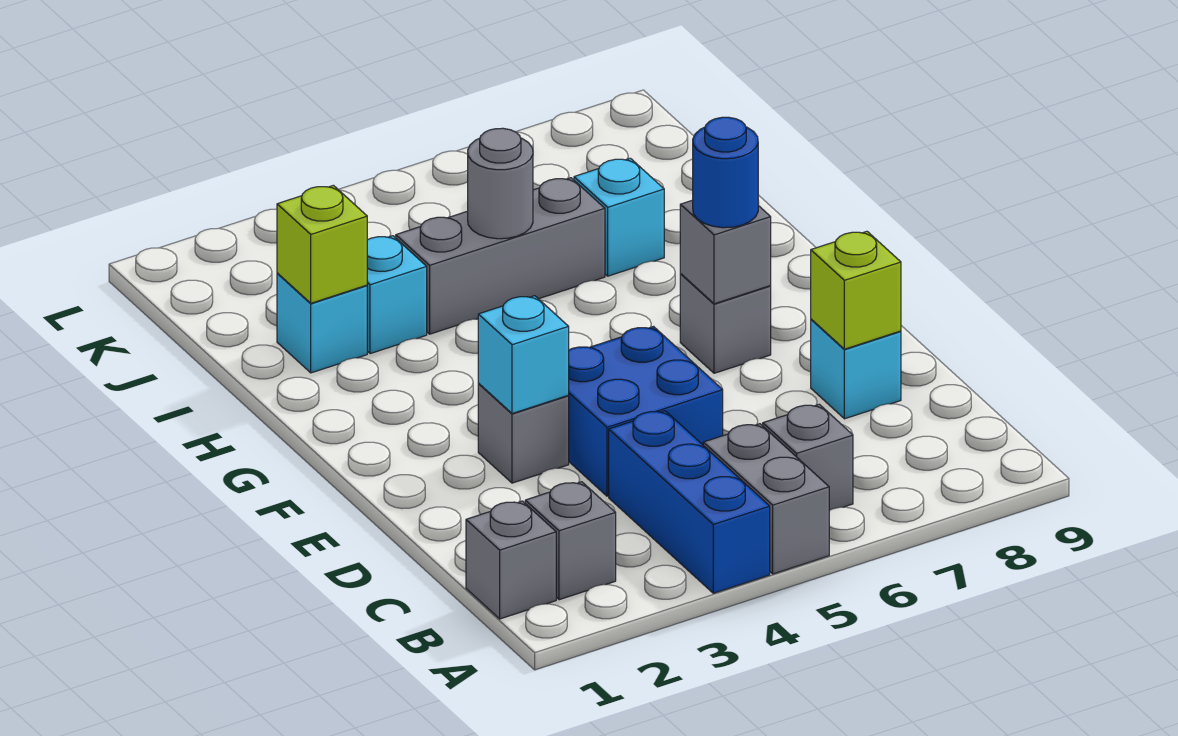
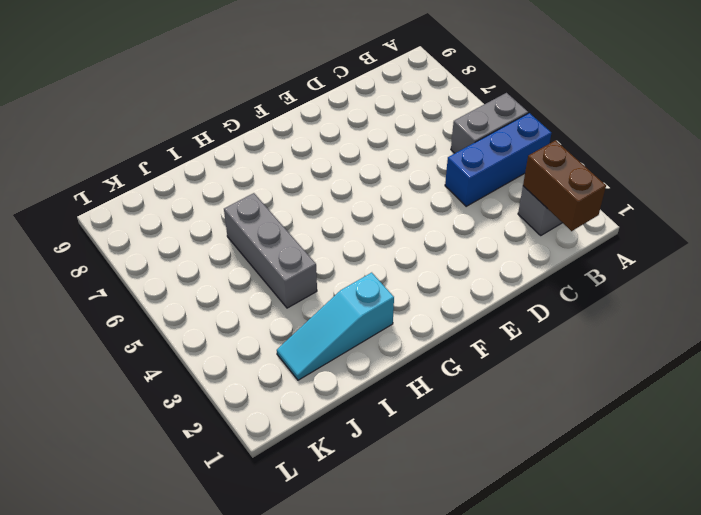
brown 1x2 brick [523,140,606,231] -> none
cyan 1x3 slope [277,273,394,380] -> cyan 1x1 brick [277,273,367,373]
none -> grey 1x1 brick [466,501,556,619]
none -> grey 1x1 brick [763,404,853,510]
none -> blue 2x2 brick [568,327,723,496]

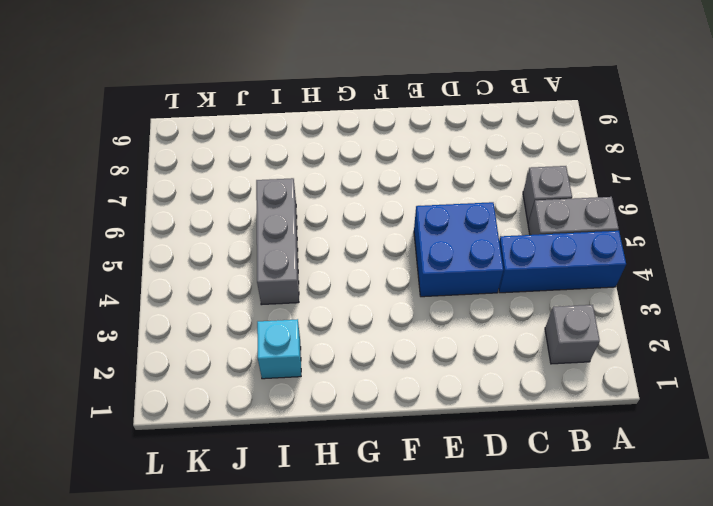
none -> grey 1x1 brick [466,501,556,619]
none -> cyan 1x1 brick [811,319,901,419]
none -> grey 1x1 brick [478,384,569,483]

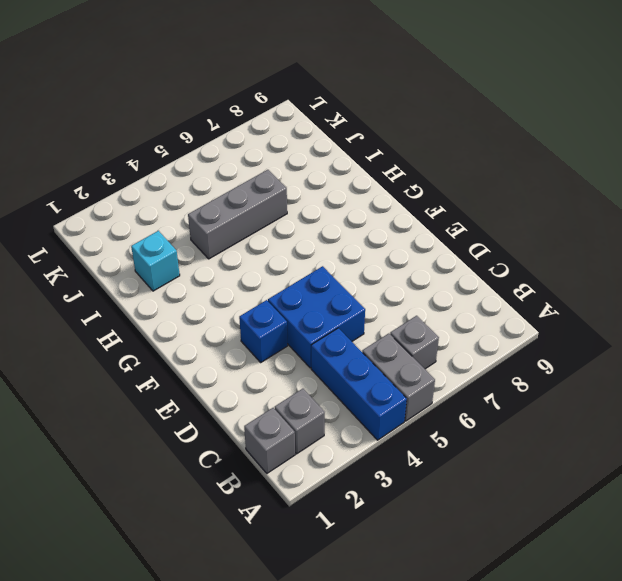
blue 1x1 brick [239,300,288,362] -> grey 1x1 brick [478,384,569,483]
none -> cyan 1x1 brick [811,319,901,419]
none -> grey 1x1 brick [680,274,771,373]
none -> cyan 1x1 brick [367,236,427,354]

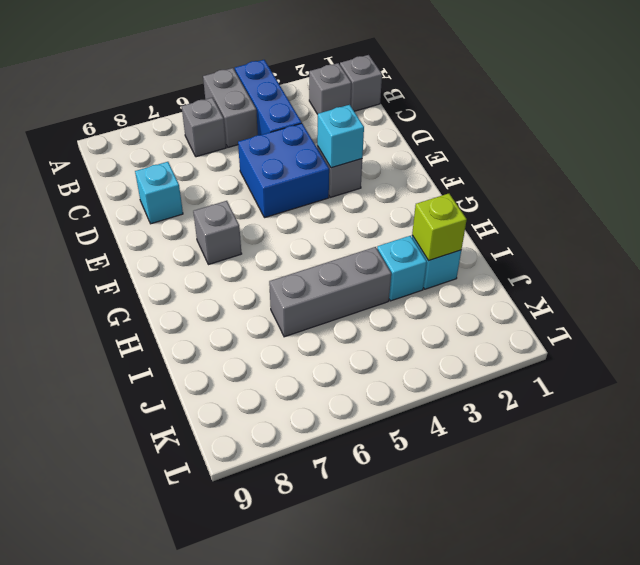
none -> cyan 1x1 brick [574,158,664,276]
none -> lime 1x1 brick [811,231,901,349]
none -> grey 1x1 brick [680,200,771,304]

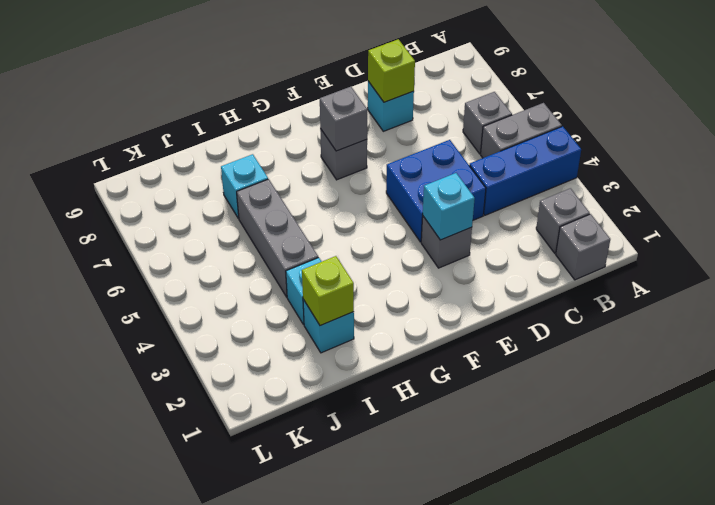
none -> grey 1x1 round brick [468,128,533,239]
none -> blue 1x1 round brick [693,117,758,228]

